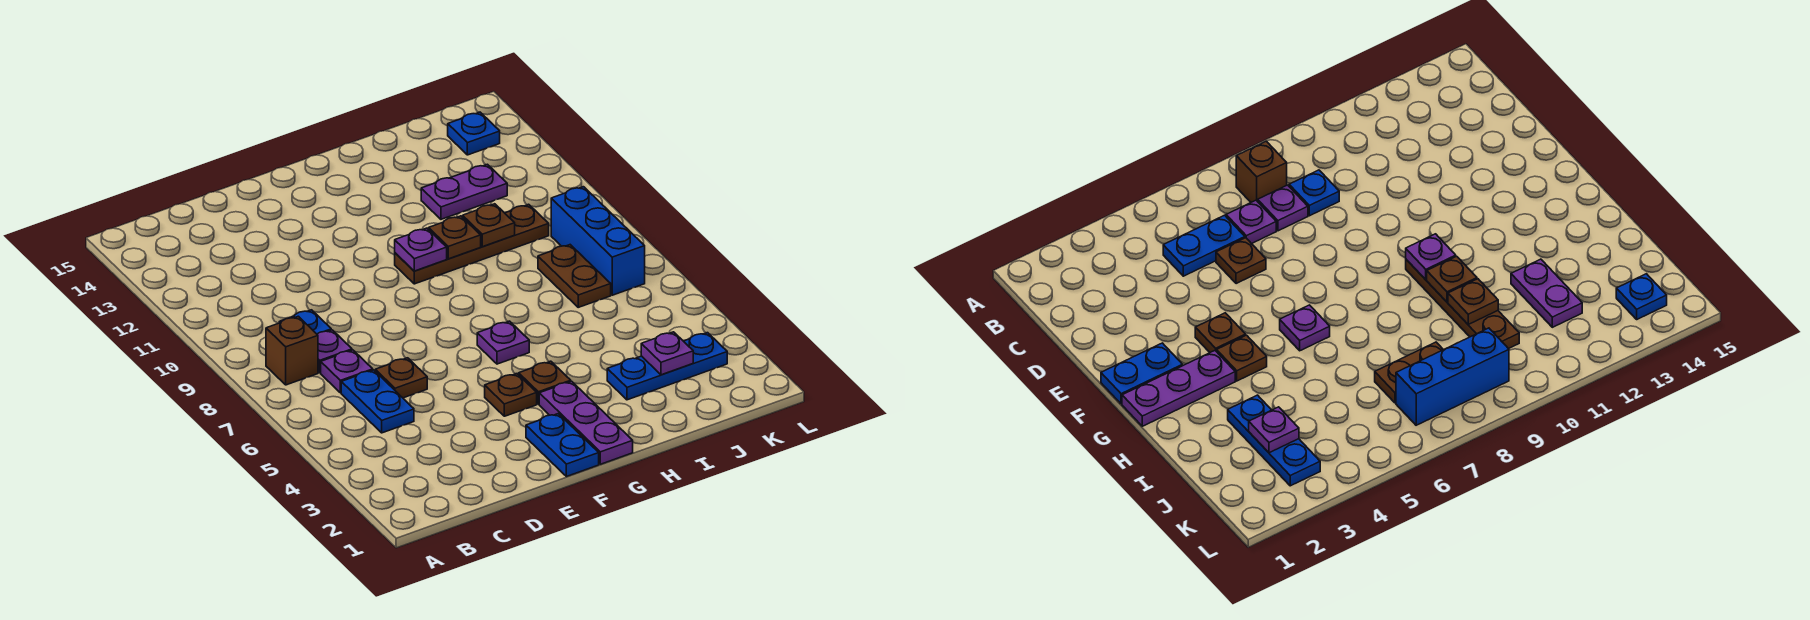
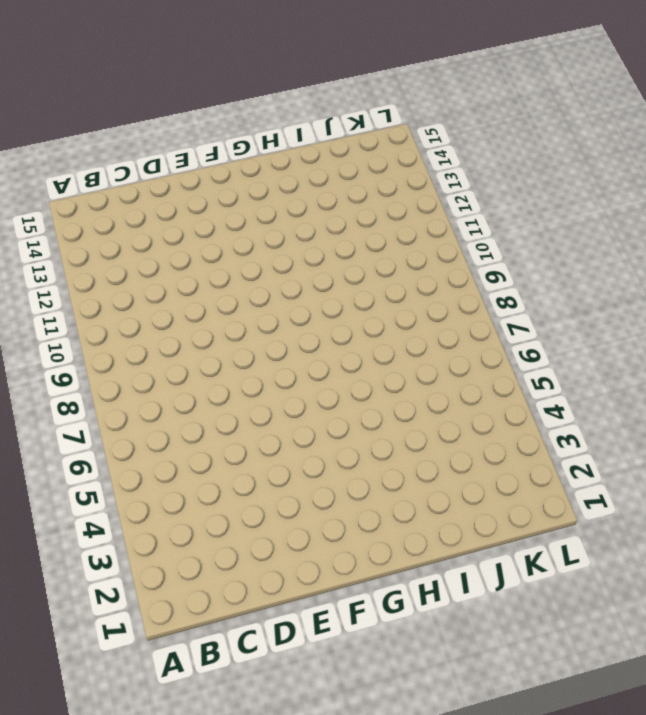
none -> brown 1x1 brick [266,316,318,385]
none -> blue 1x2 plate [341,370,414,433]
none -> purple 1x1 plate [321,350,373,393]

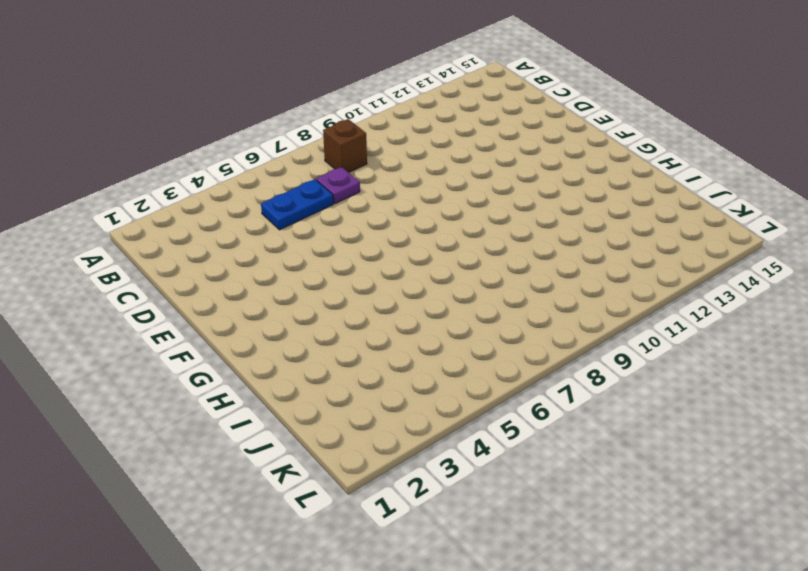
none -> purple 1x1 plate [317,330,352,373]
none -> blue 1x1 plate [279,310,331,334]
none -> brown 1x1 plate [375,358,427,398]

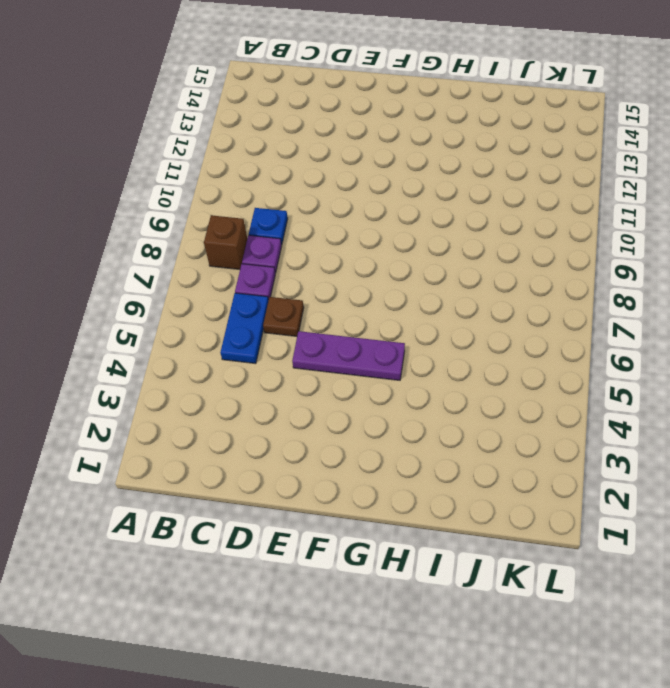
purple 1x3 plate [292,331,405,380] -> purple 1x3 plate turned to [539,381,633,464]
none -> blue 1x2 plate [526,414,599,477]
none -> brown 1x1 plate [485,374,537,416]
none -> brown 1x1 plate [519,361,571,404]

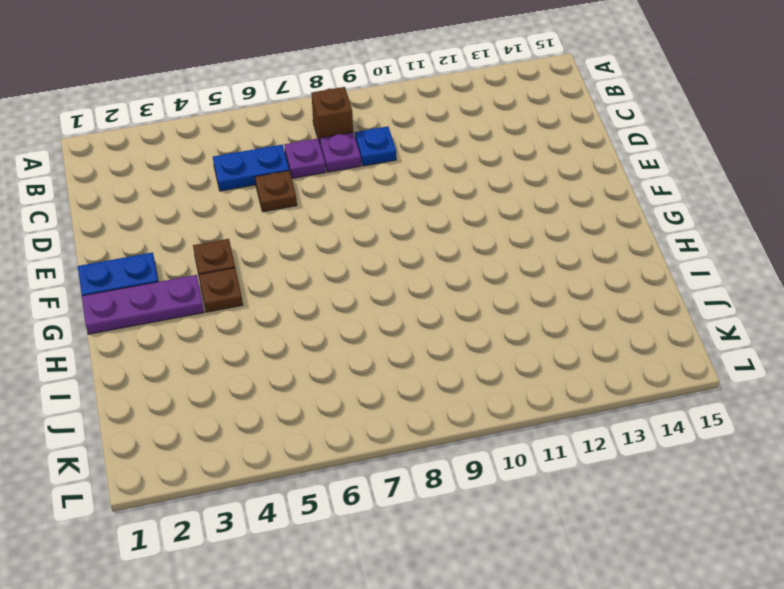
none -> purple 1x1 plate [477,321,529,364]
none -> brown 1x4 plate [395,204,549,284]
none -> blue 1x3 plate [607,333,727,400]

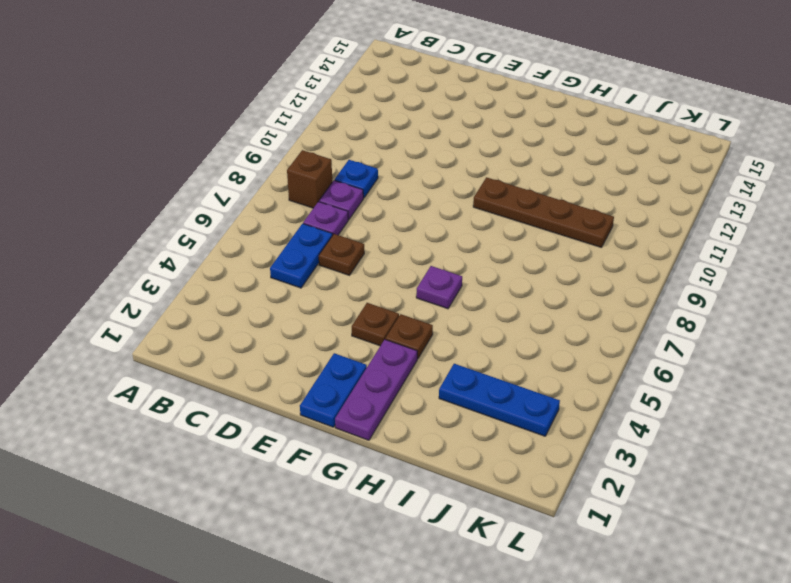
none -> purple 1x2 plate [421,164,507,219]
none -> brown 1x2 plate [538,245,611,307]
none -> blue 1x3 brick [551,187,645,295]

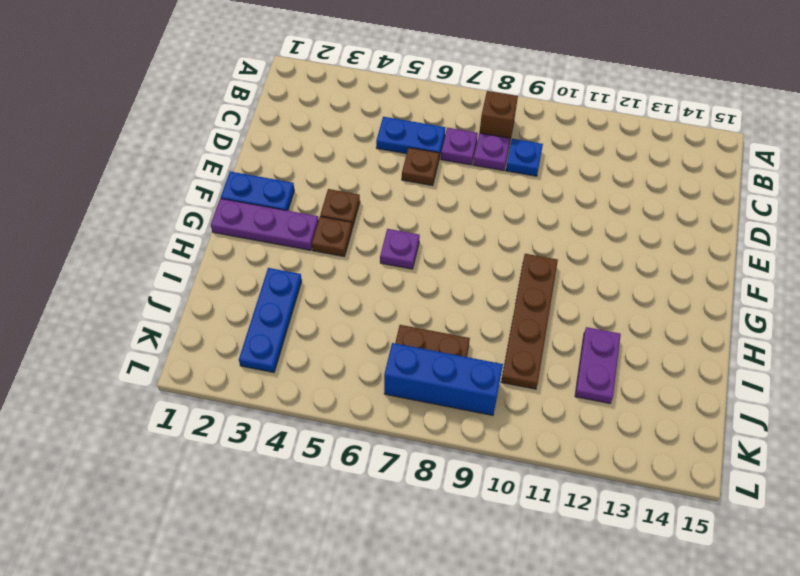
none -> blue 1x1 plate [448,112,500,155]
none -> purple 1x1 plate [395,228,447,271]
none -> brown 1x1 plate [429,216,481,259]

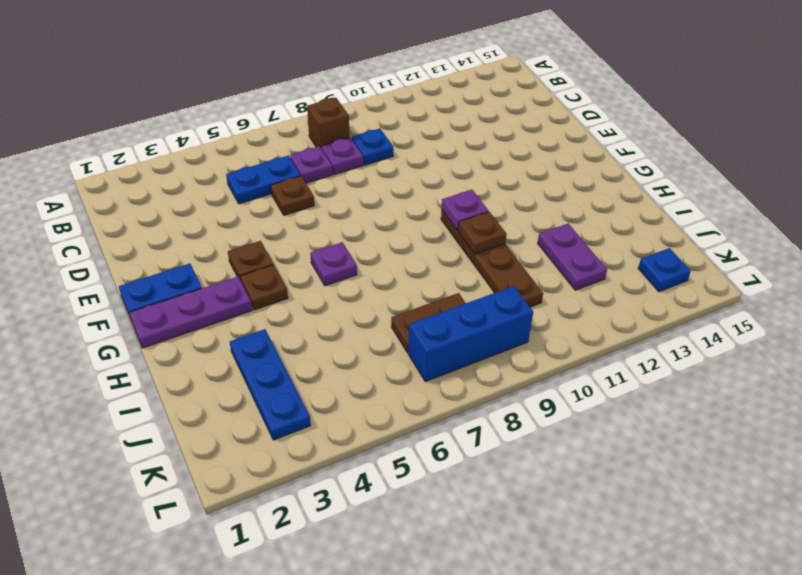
none -> brown 1x1 plate [463,204,515,247]
none -> purple 1x1 plate [641,332,693,375]

